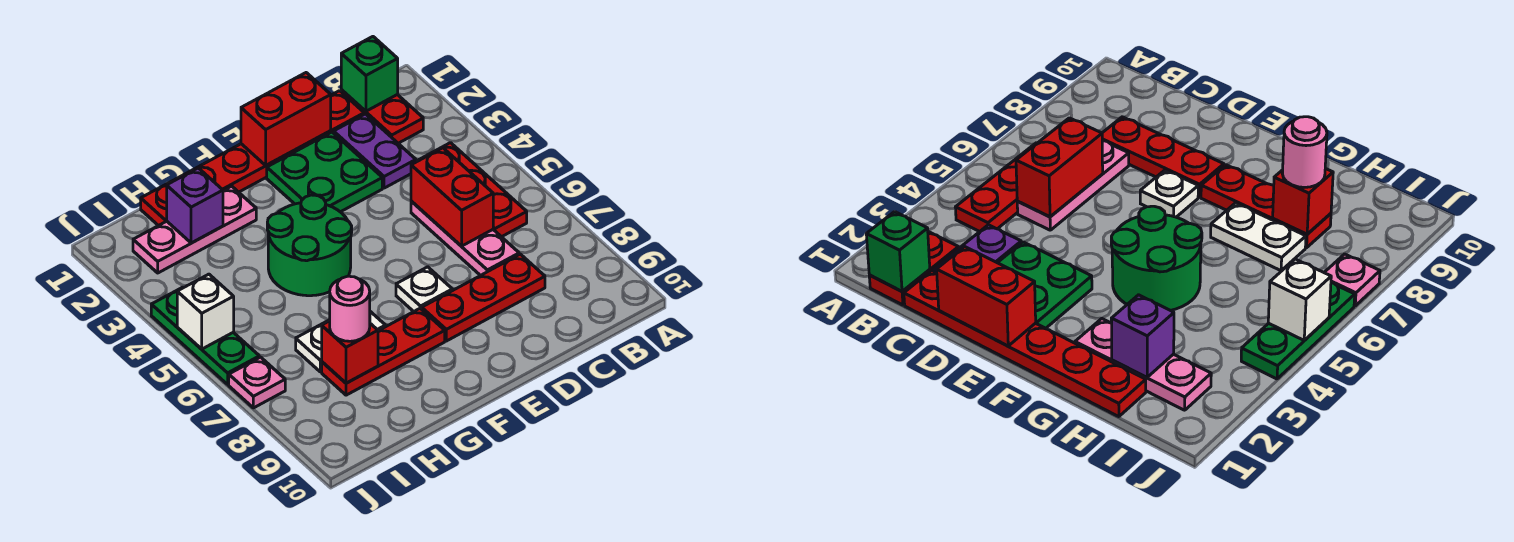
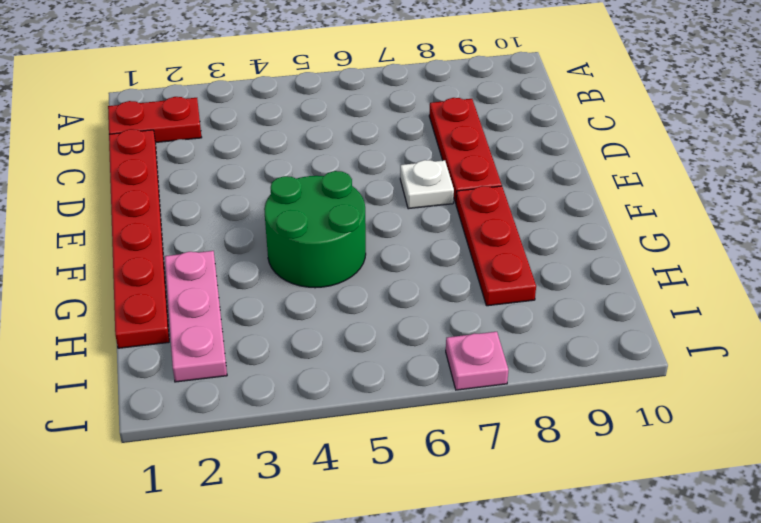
none -> red 1x3 plate [419,143,527,237]
none -> purple 1x2 plate [334,114,416,188]
none -> pink 1x3 plate [411,201,519,276]

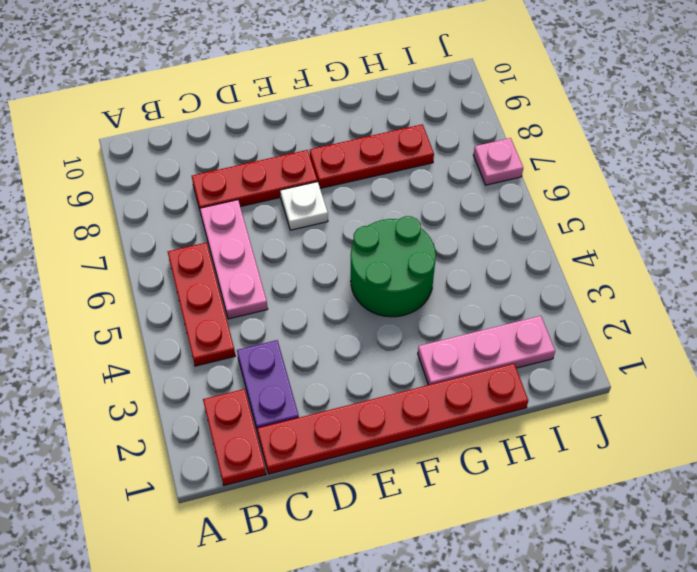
none -> green 2x2 plate [267,132,382,212]
none -> white 1x2 plate [296,312,386,372]
none -> green 1x3 plate [151,287,259,384]

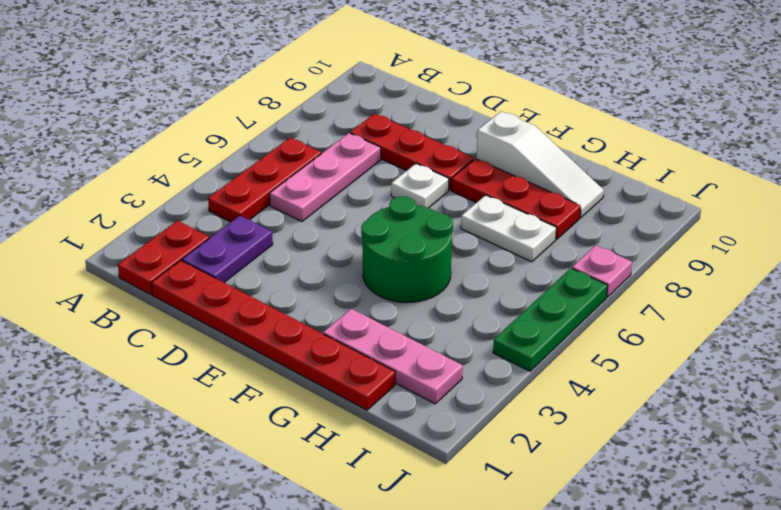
white 1x3 slope [477,111,604,218] -> none
none -> green 2x2 plate [267,132,382,212]
none -> green 1x1 brick [341,37,398,111]
none -> red 1x2 brick [411,148,493,246]

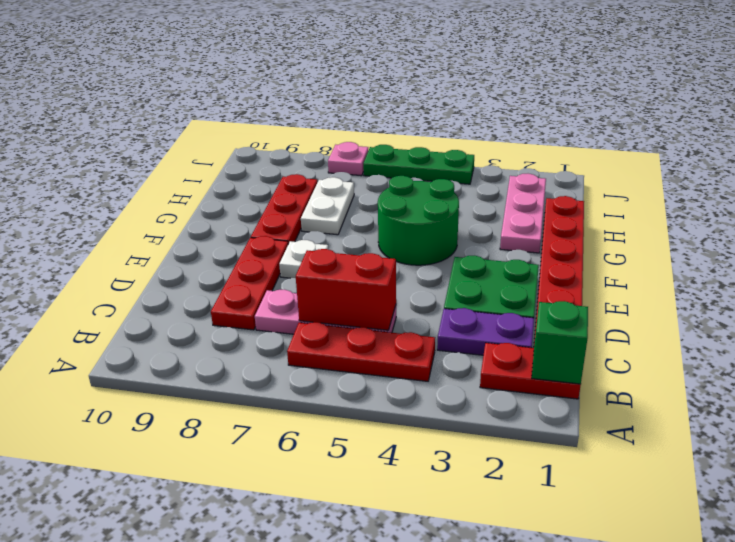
none -> red 1x2 brick [241,73,331,165]
none -> purple 1x1 brick [167,168,223,243]
none -> red 1x1 brick [322,321,378,383]

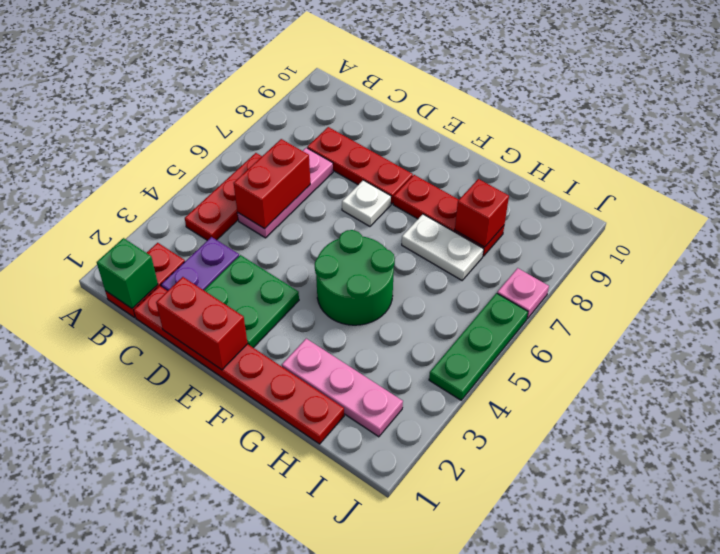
none -> purple 1x1 brick [167,168,223,243]
none -> white 1x1 brick [177,274,234,349]
none -> pink 1x1 round brick [330,276,370,341]

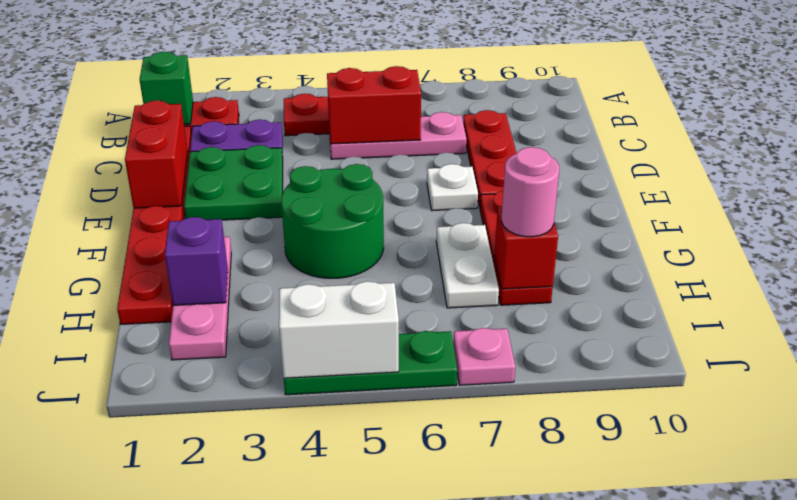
white 1x2 brick [279,281,399,378] -> white 1x1 brick [177,274,234,349]

